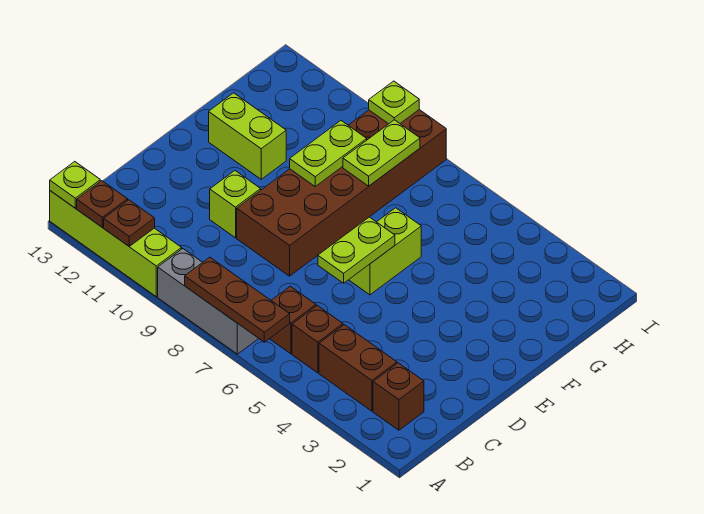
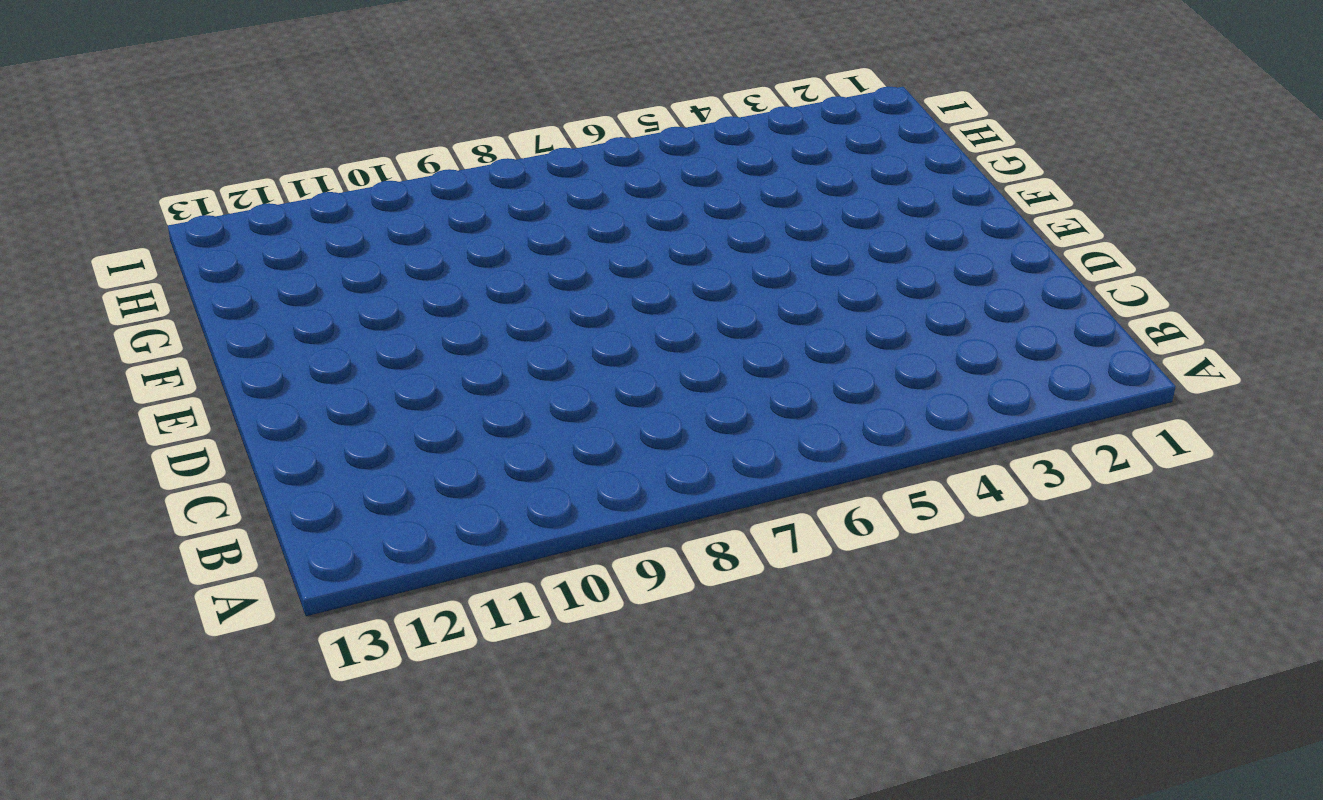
none -> grey 1x3 brick [158,249,259,354]
none -> lime 1x4 brick [50,191,182,297]
none -> brown 1x1 brick [373,363,424,430]

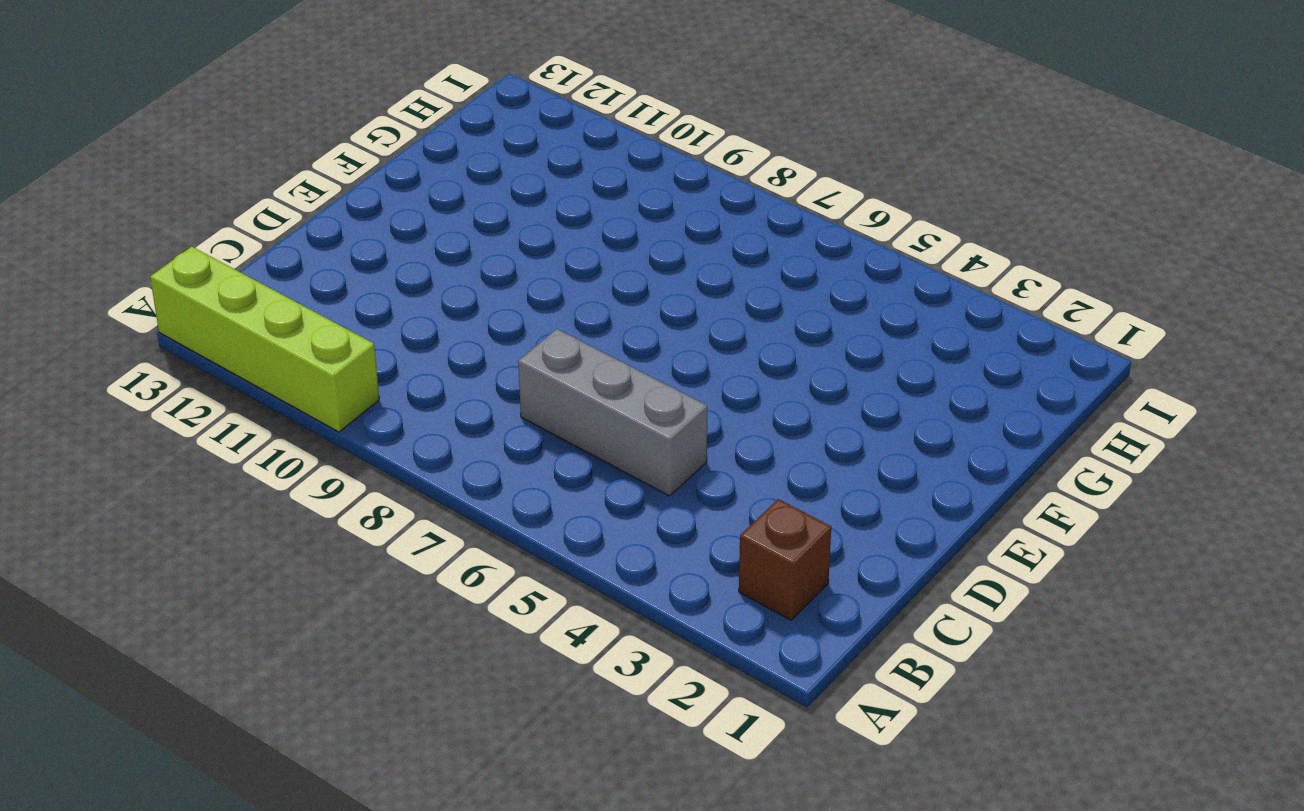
grey 1x3 brick [518,329,707,496] -> grey 1x3 brick moved to [158,249,259,354]
none -> brown 1x2 brick [319,325,397,411]
none -> brown 1x1 brick [292,306,343,373]
none -> brown 1x1 brick [270,286,316,354]

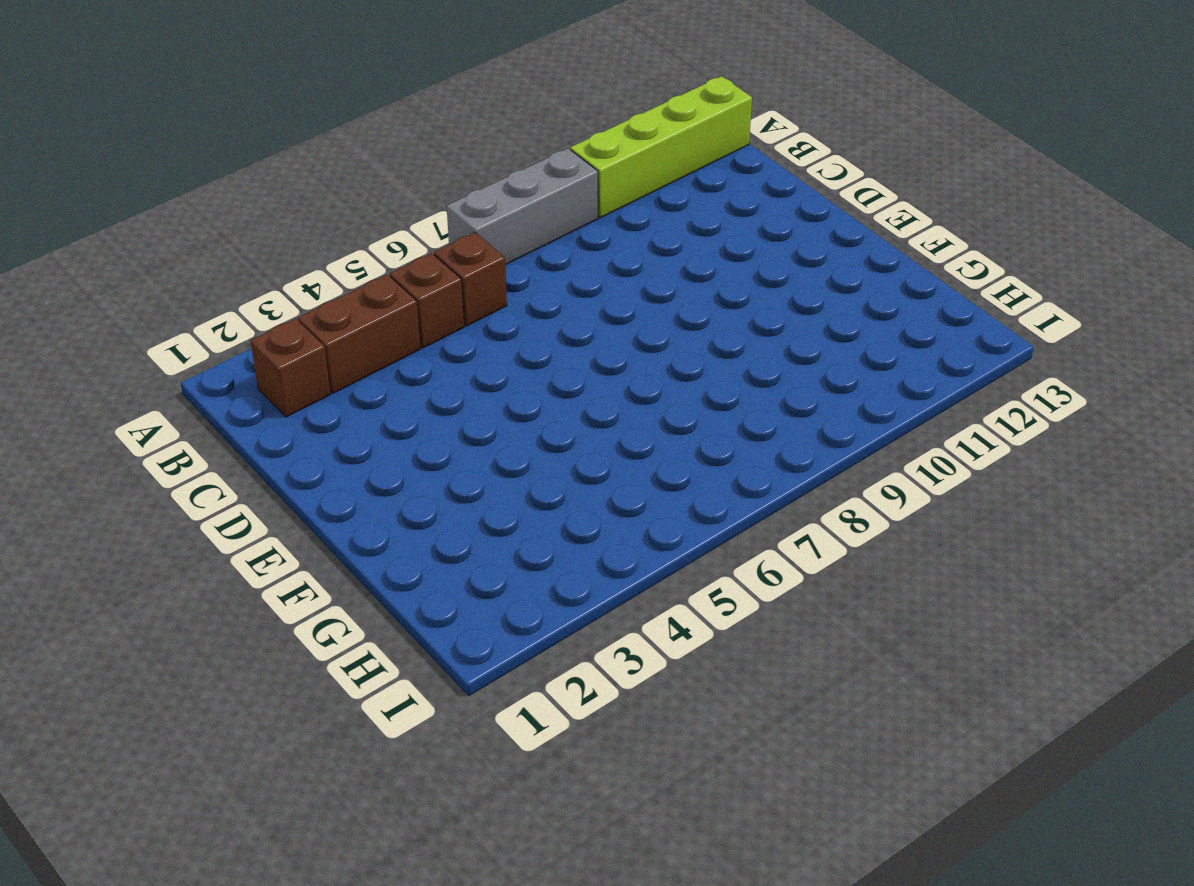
none -> brown 2x6 brick [237,110,446,276]
none -> lime 1x1 brick [210,171,261,238]
none -> lime 1x2 brick [349,208,421,295]

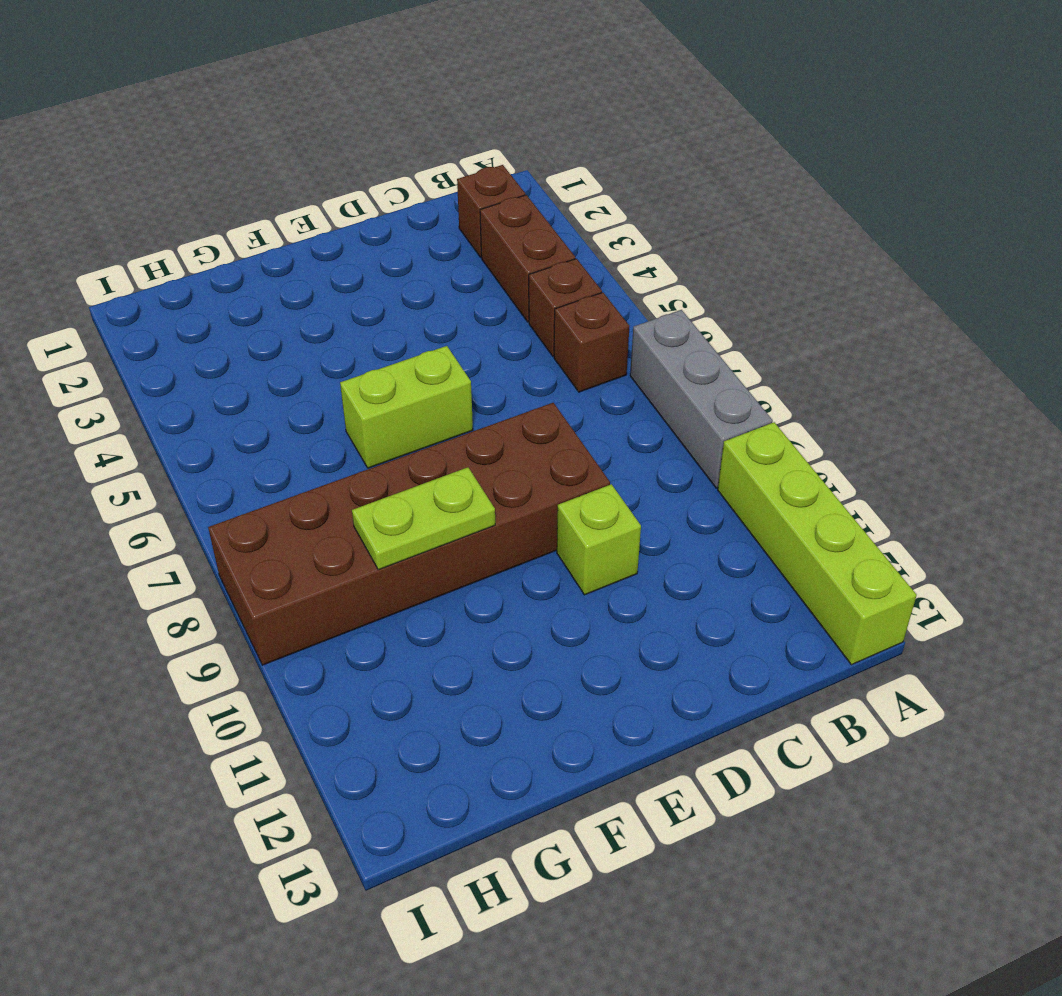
none -> lime 1x2 brick [209,93,286,179]
none -> brown 1x3 plate [185,257,290,342]
none -> brown 1x1 plate [104,200,155,246]

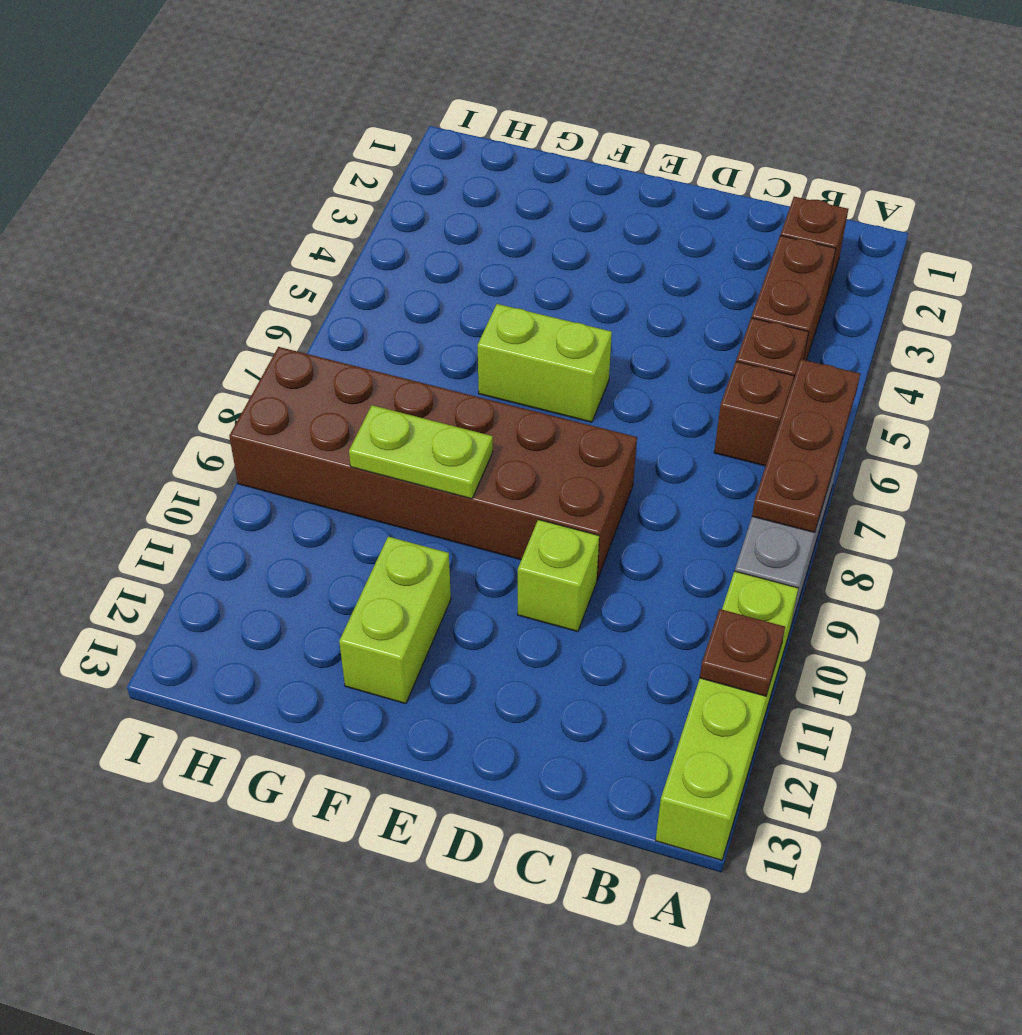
none -> brown 1x1 plate [77,181,128,227]
none -> lime 1x1 plate [50,162,100,208]
none -> lime 1x2 plate [318,217,395,283]

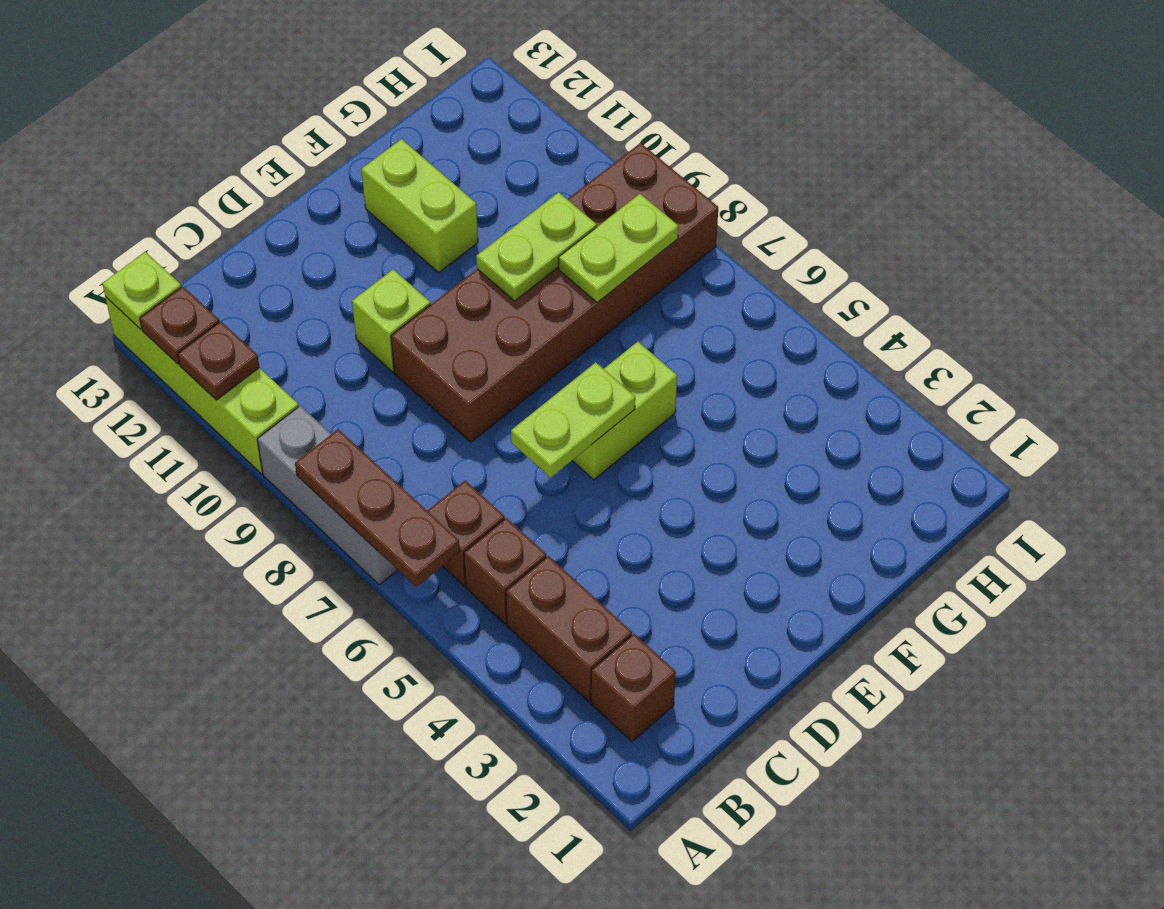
none -> lime 1x1 plate [369,81,419,124]

